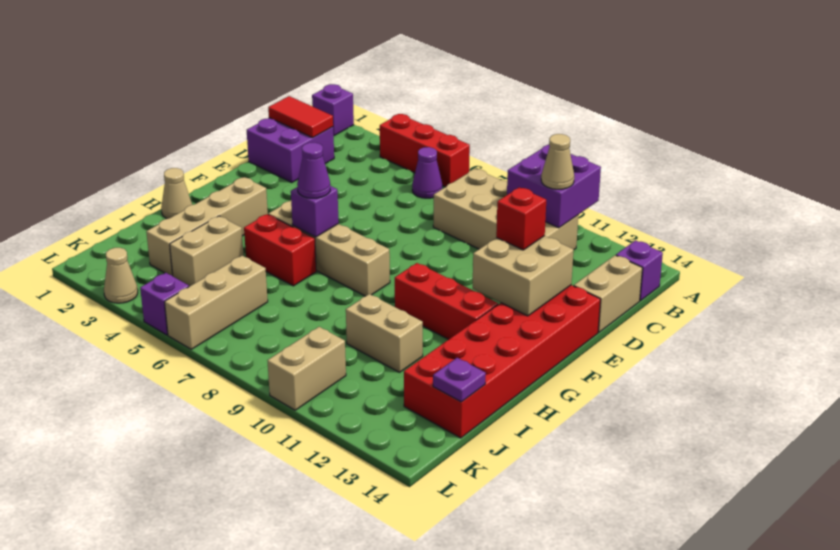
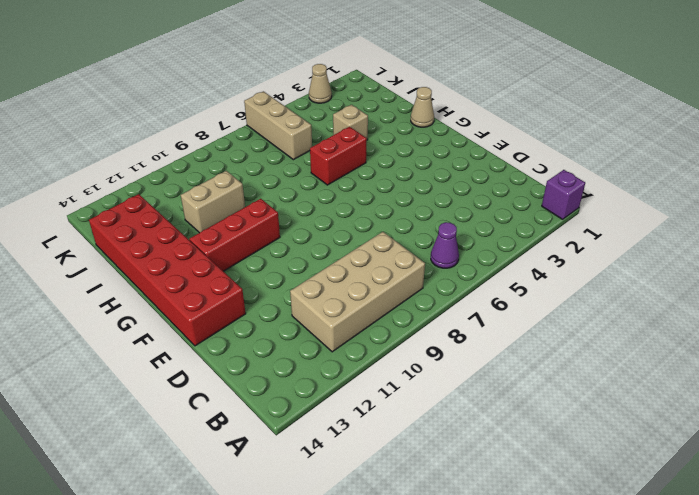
tan 1x1 brick [333,105,368,140] -> tan 1x2 brick [170,216,244,286]
none -> red 1x3 brick [380,114,470,187]
none -> purple 1x1 brick [616,240,663,301]
none -> purple 2x2 brick [247,118,334,183]

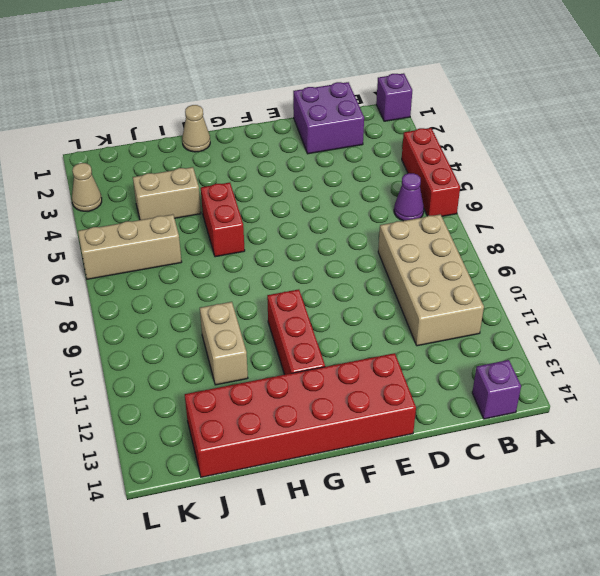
none -> tan 1x2 brick [574,255,642,332]
none -> tan 1x4 brick [146,177,268,276]
none -> tan 1x4 brick [268,200,390,296]

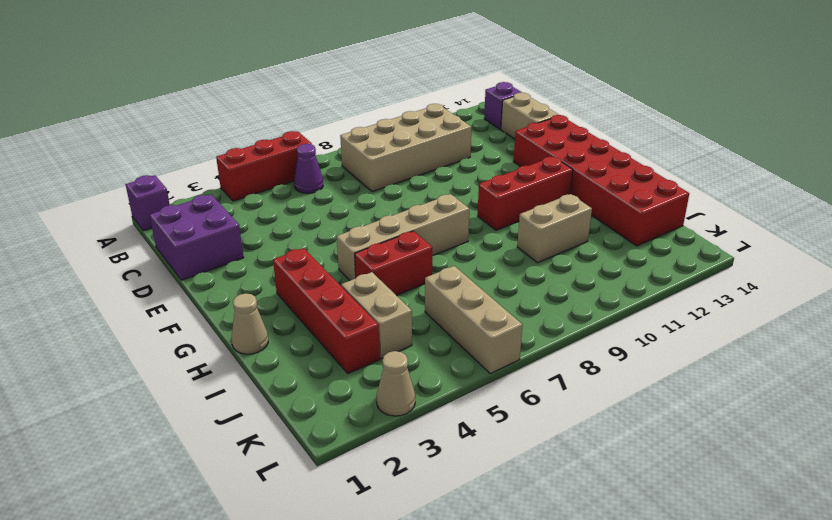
red 1x4 brick [273,248,380,374] -> tan 1x4 brick [146,177,268,276]
none -> tan 1x2 brick [267,327,346,410]
none -> purple 1x1 brick [140,273,189,335]
none -> purple 2x2 brick [507,144,601,228]

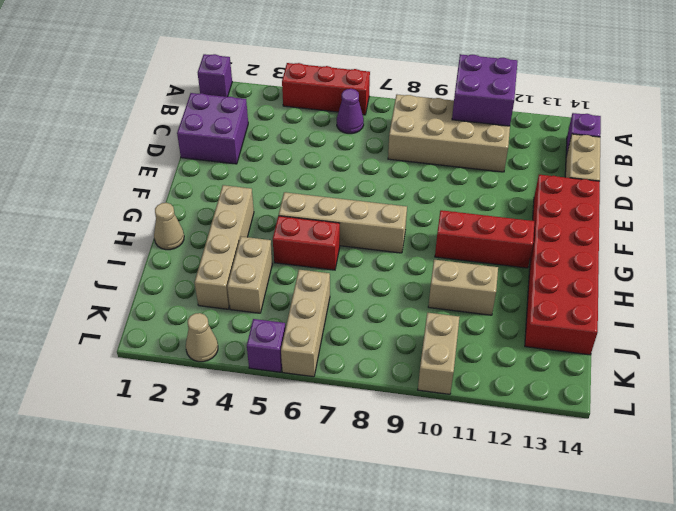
none -> red 1x2 tile [268,96,333,138]
none -> tan 2x2 brick [473,236,574,316]
none -> purple 1x1 brick [291,186,339,237]

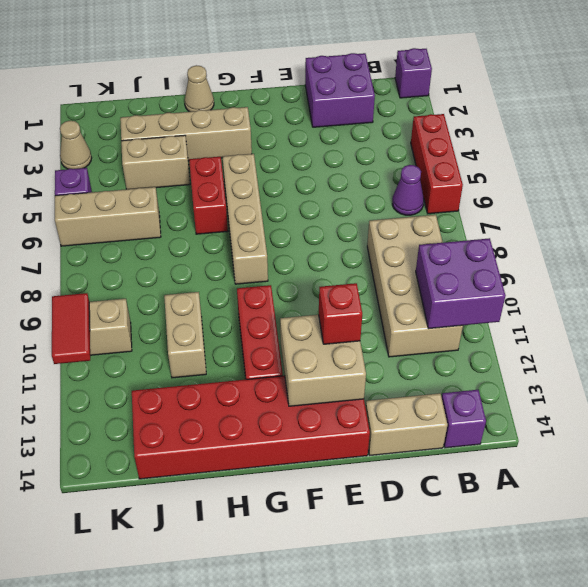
red 1x2 tile [52,293,90,364] -> red 1x2 tile moved to [268,96,333,138]
none -> purple 1x1 brick [291,186,339,237]
none -> purple 1x1 plate [433,358,486,402]
none -> tan 1x1 cone [541,134,574,189]

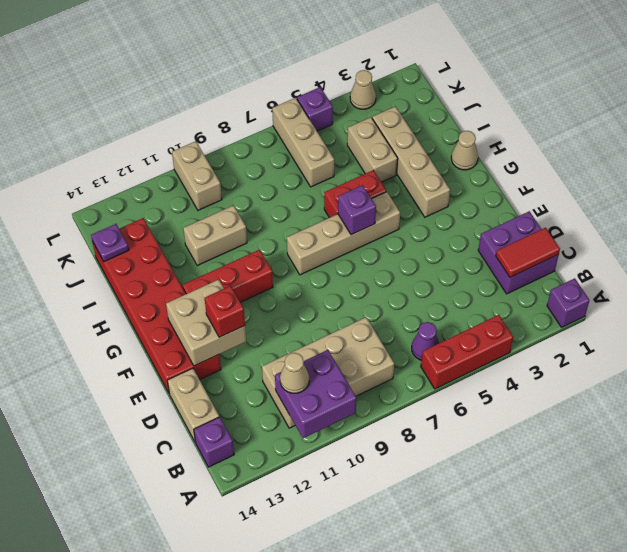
none -> purple 1x1 cone [297,143,330,198]

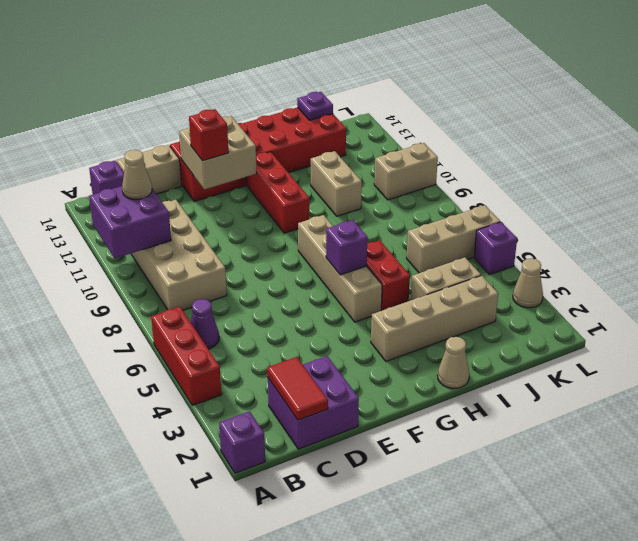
none -> purple 1x1 cone [297,143,330,198]

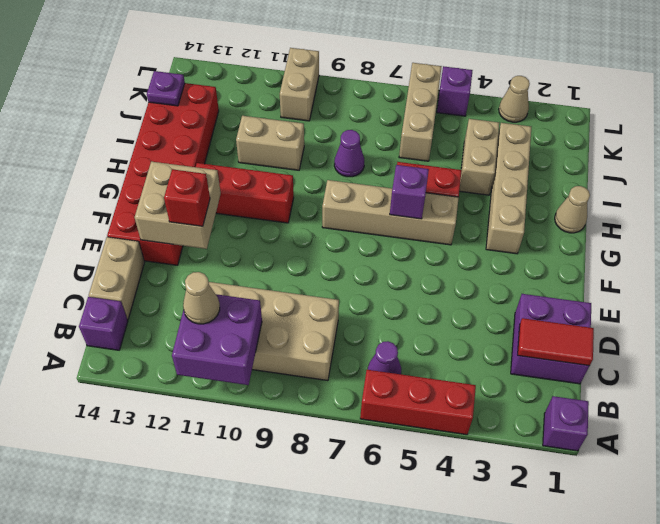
purple 1x1 cone [334,130,364,177] -> purple 1x1 cone moved to [297,143,330,198]

